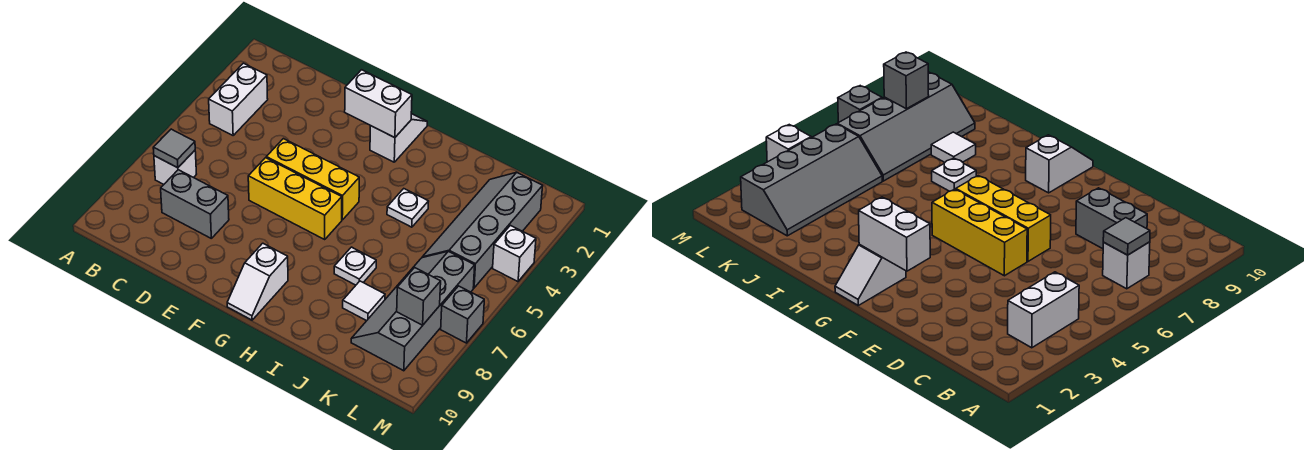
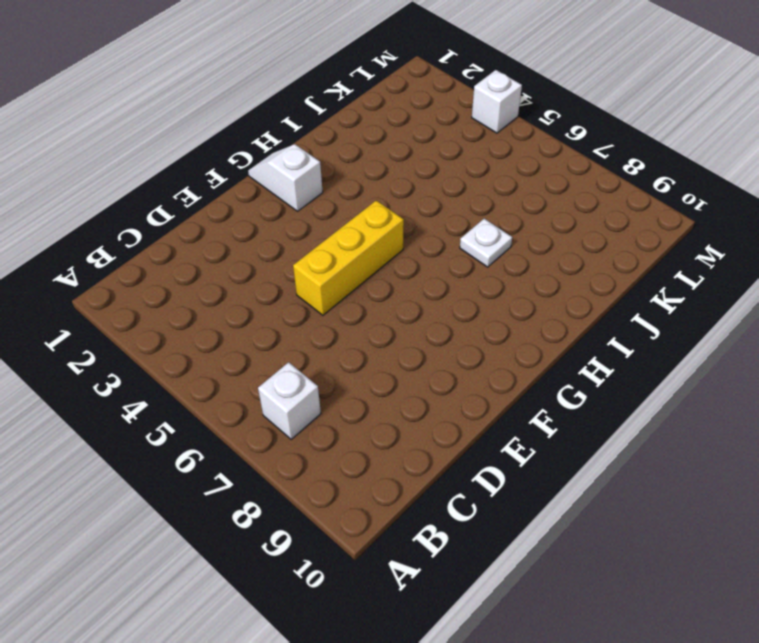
none -> white 1x2 brick [209,63,268,135]
none -> grey 1x2 brick [161,170,229,238]
none -> yellow 1x3 brick [248,158,342,239]

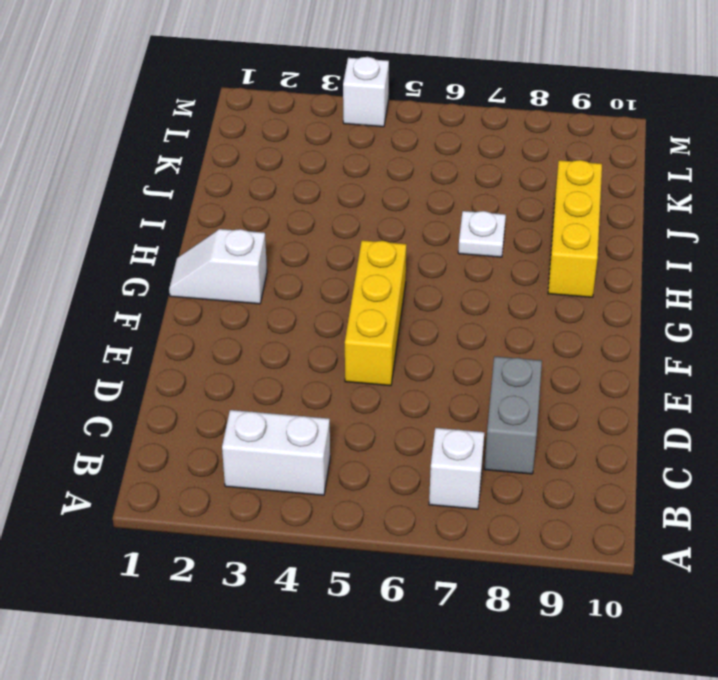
yellow 1x3 brick [548,160,602,297] -> yellow 1x3 brick moved to [248,158,342,239]
none -> white 1x2 slope [227,243,288,320]
none -> white 1x1 plate [387,189,429,227]
none -> white 1x1 tile [343,281,385,321]

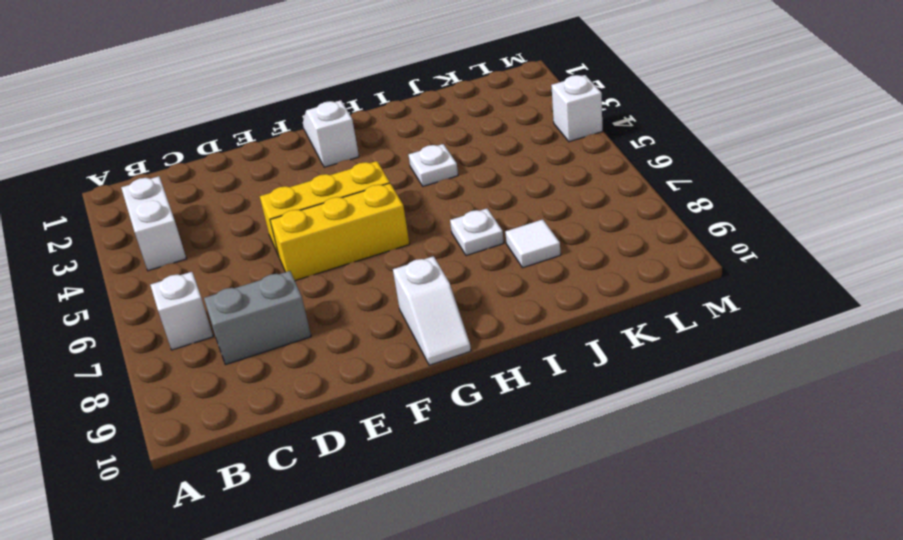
none -> grey 2x4 slope [422,172,543,288]
none -> grey 2x4 slope [351,251,475,371]
none -> grey 1x1 brick [441,286,484,343]

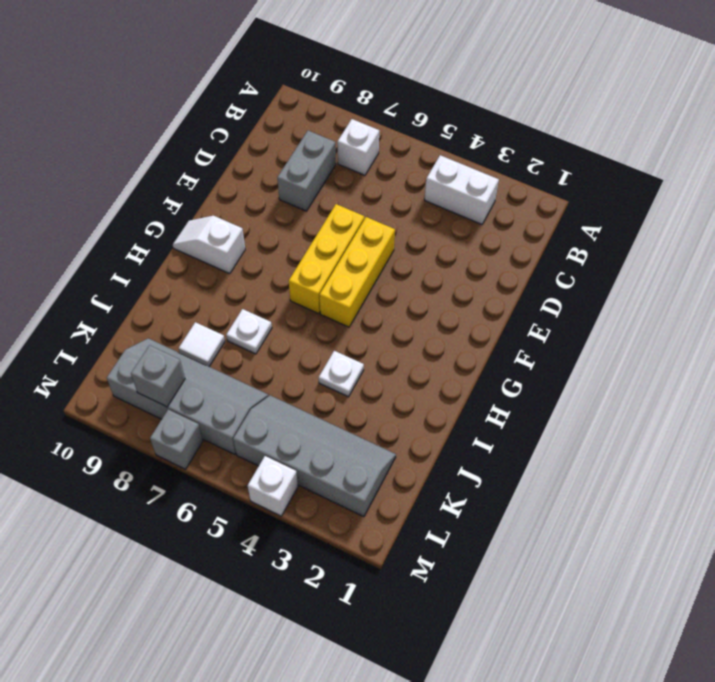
none -> white 1x2 slope [370,114,427,162]
none -> grey 1x1 tile [153,129,195,168]
none -> white 1x2 brick [345,70,412,138]

